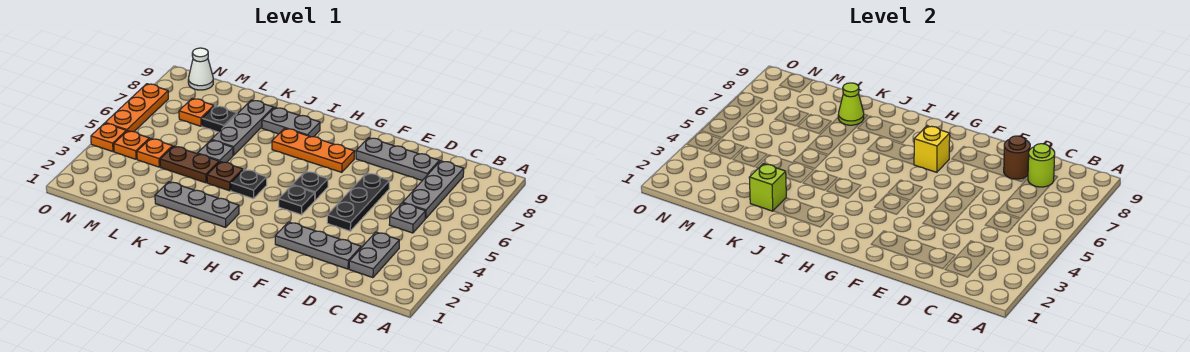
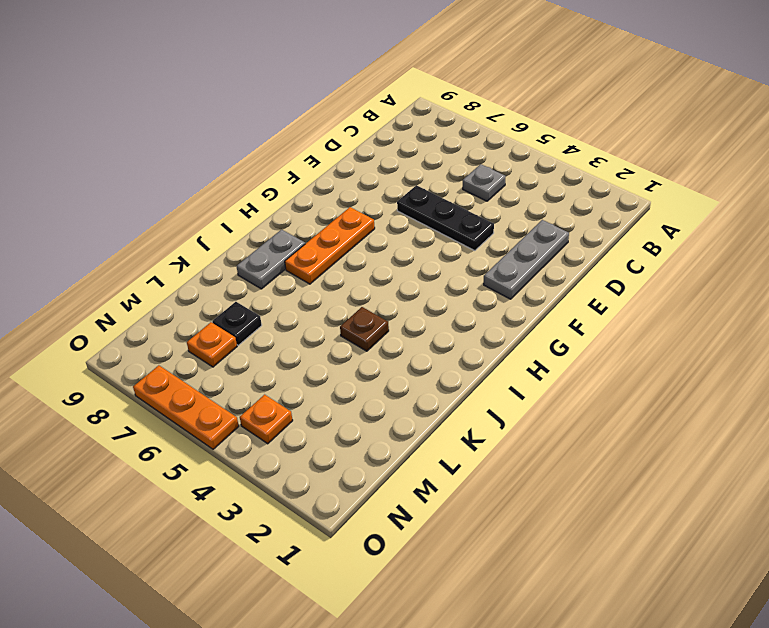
none -> grey 1x2 plate [349,232,399,278]
none -> grey 1x3 plate [403,161,464,218]
none -> grey 1x3 plate [356,138,439,181]

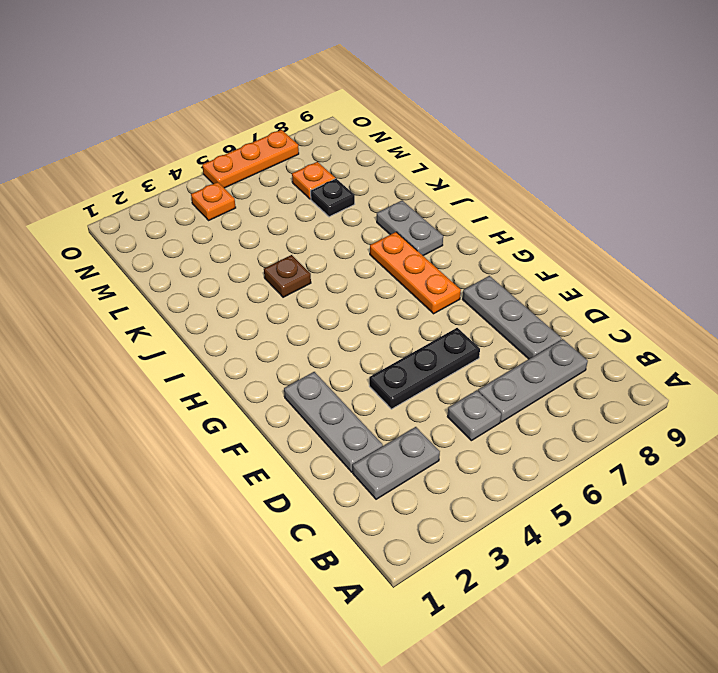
none -> black 1x1 plate [279,185,315,215]
none -> black 1x1 plate [293,171,328,200]
none -> grey 1x3 plate [155,182,239,227]

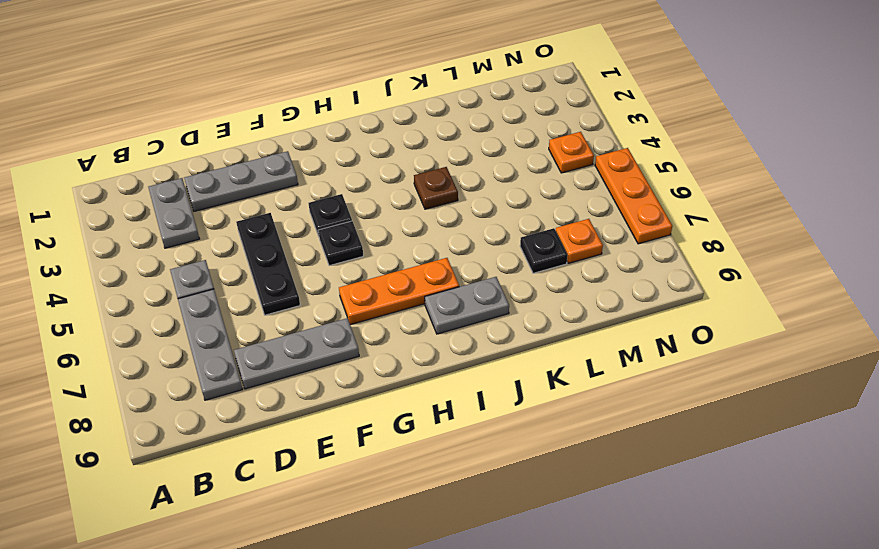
none -> grey 1x3 plate [155,182,239,227]
none -> black 1x1 plate [231,169,267,199]
none -> brown 1x2 plate [160,146,219,183]

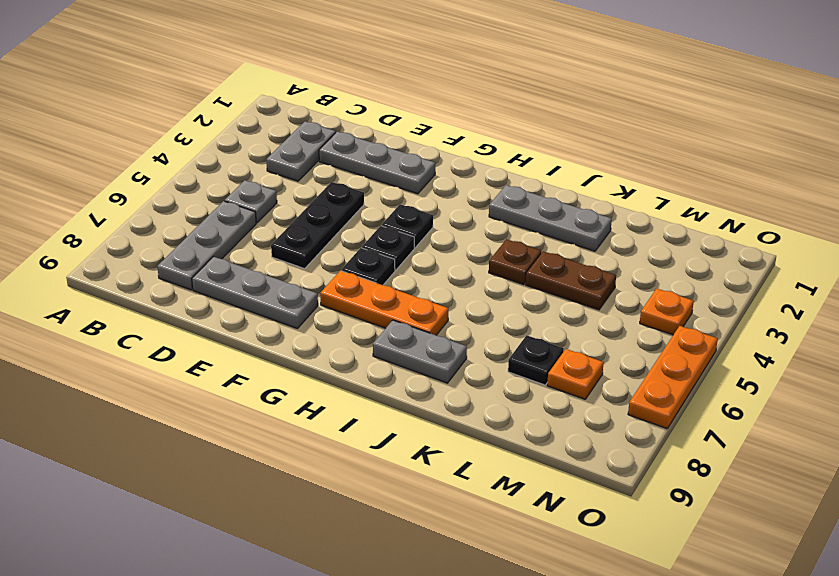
black 1x1 plate [341,248,395,285] -> black 1x1 plate moved to [231,169,267,199]
none -> grey 1x1 plate [198,140,233,163]
none -> grey 1x3 plate [211,100,273,155]
none -> orange 1x1 plate [137,138,172,167]

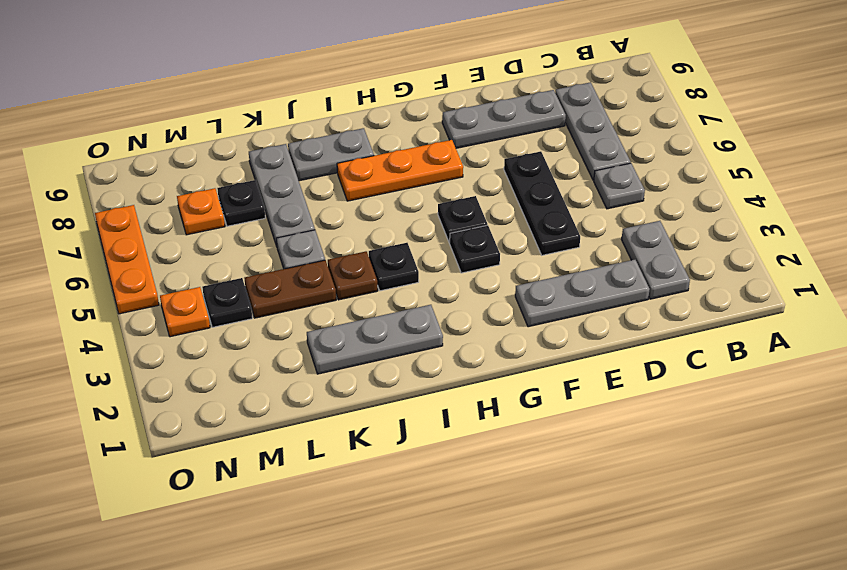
black 1x1 plate [202,278,252,327] -> orange 1x1 plate [137,138,172,167]
none -> white 1x1 cone [188,48,213,90]
none -> orange 1x1 plate [91,123,126,152]
none -> lime 1x1 round brick [1028,144,1055,187]

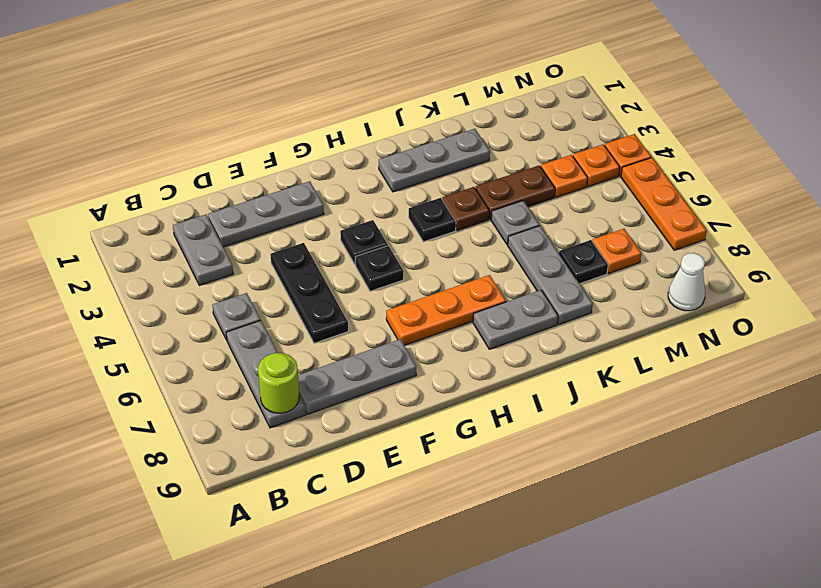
none -> brown 1x1 round brick [1004,136,1030,179]
none -> yellow 1x1 brick [914,126,950,172]
none -> lime 1x1 brick [749,164,786,211]

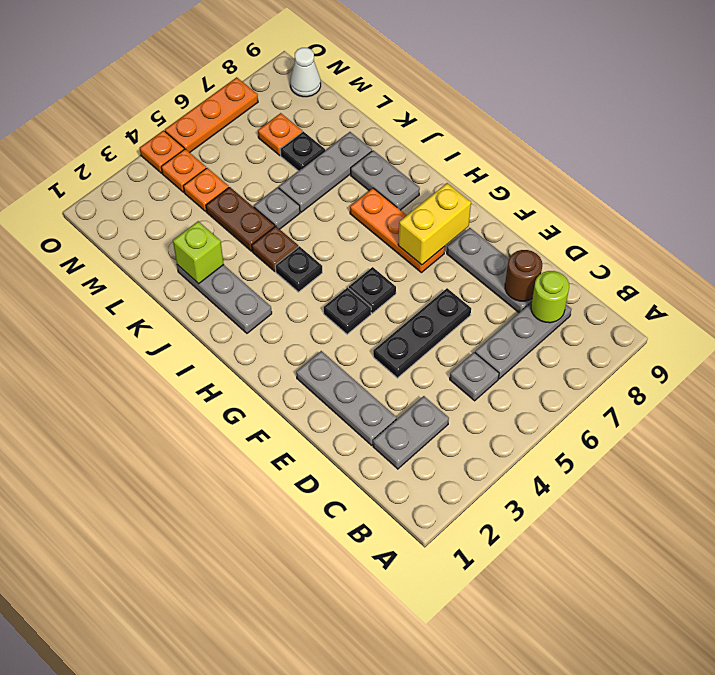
yellow 1x2 brick [398,183,471,265] -> yellow 1x1 brick [914,126,950,172]
none -> lime 1x1 cone [838,83,864,125]

